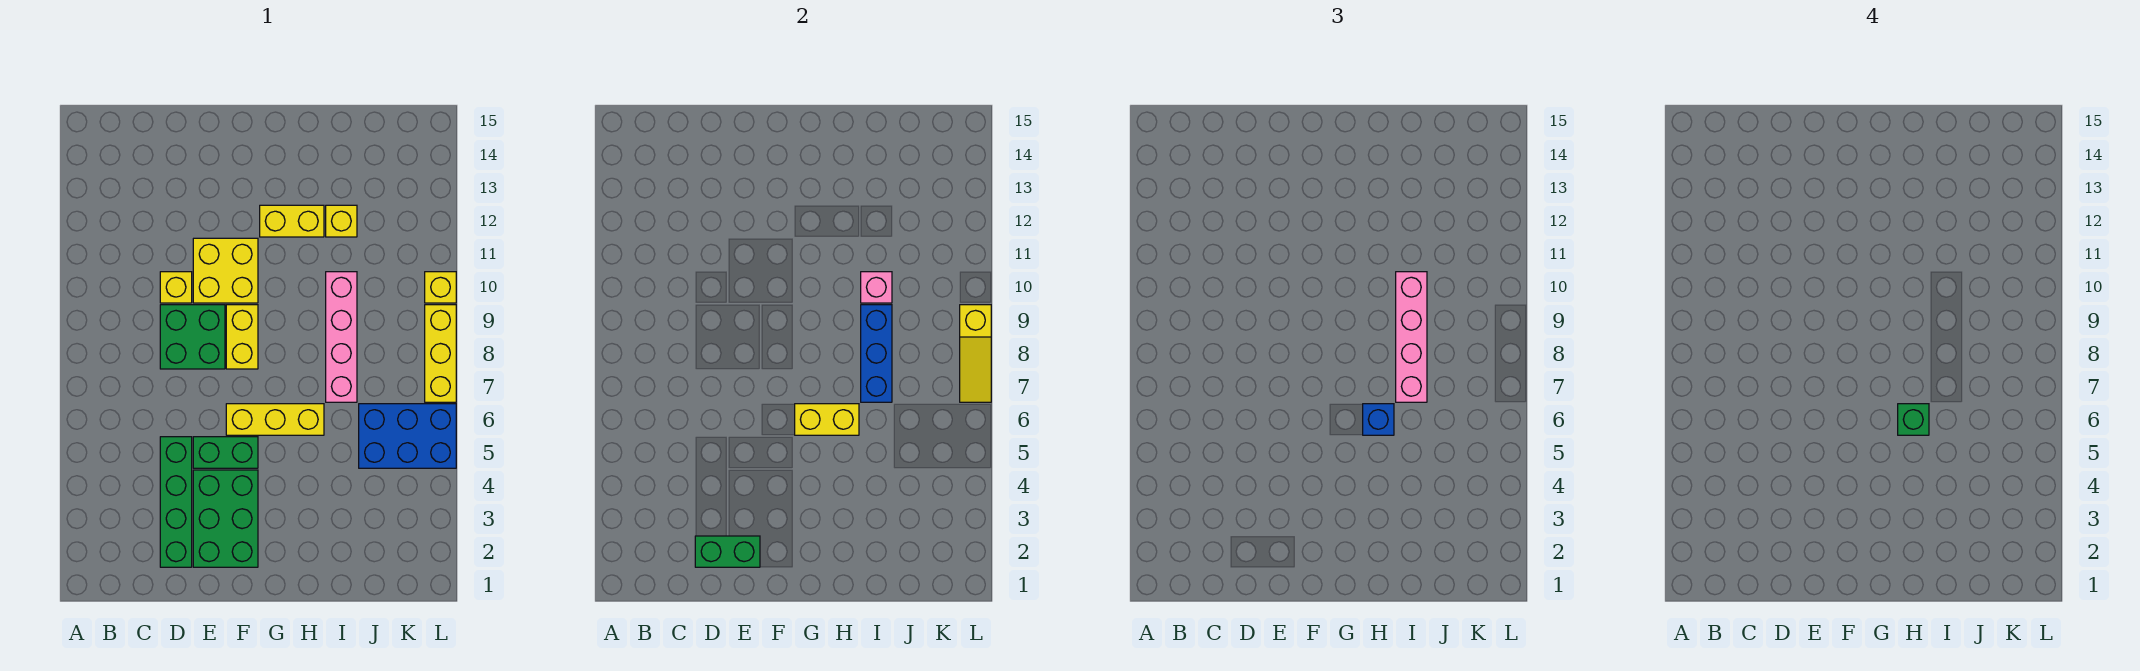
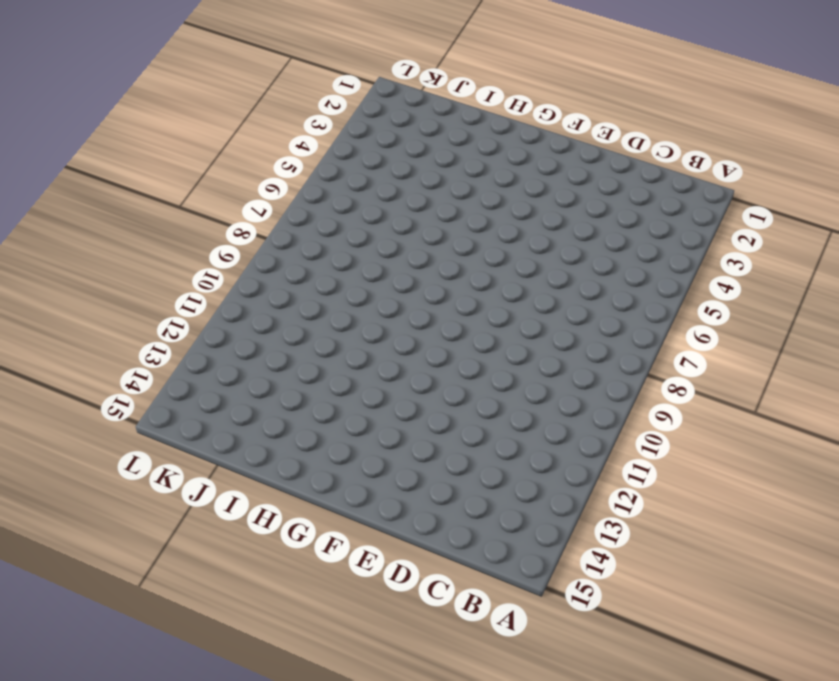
none -> green 1x4 brick [160,437,192,567]
none -> green 2x2 brick [160,305,225,369]
none -> yellow 1x1 brick [160,272,192,303]

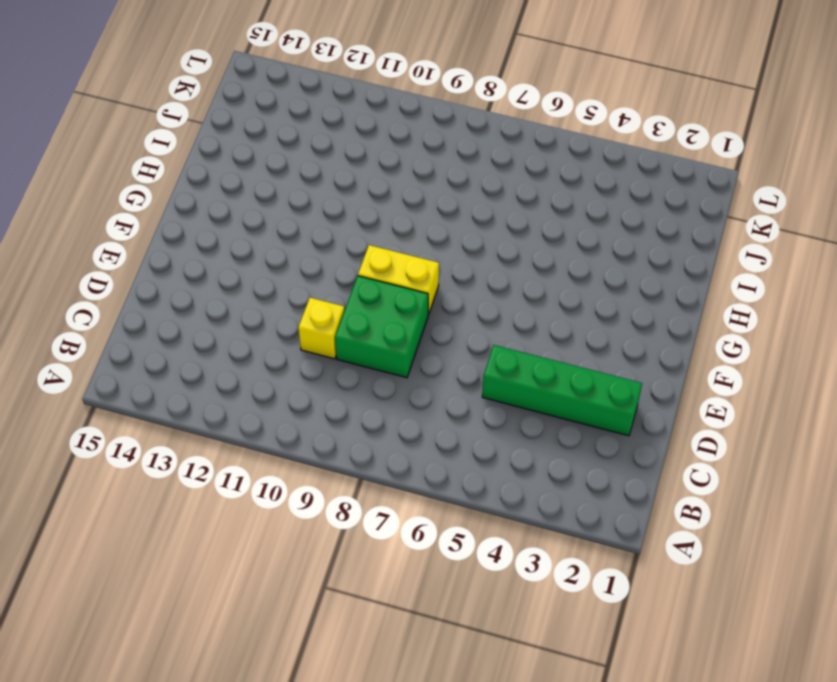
none -> green 2x3 brick [193,470,258,567]
none -> green 1x2 brick [193,437,258,468]
none -> yellow 2x2 brick [193,238,258,303]

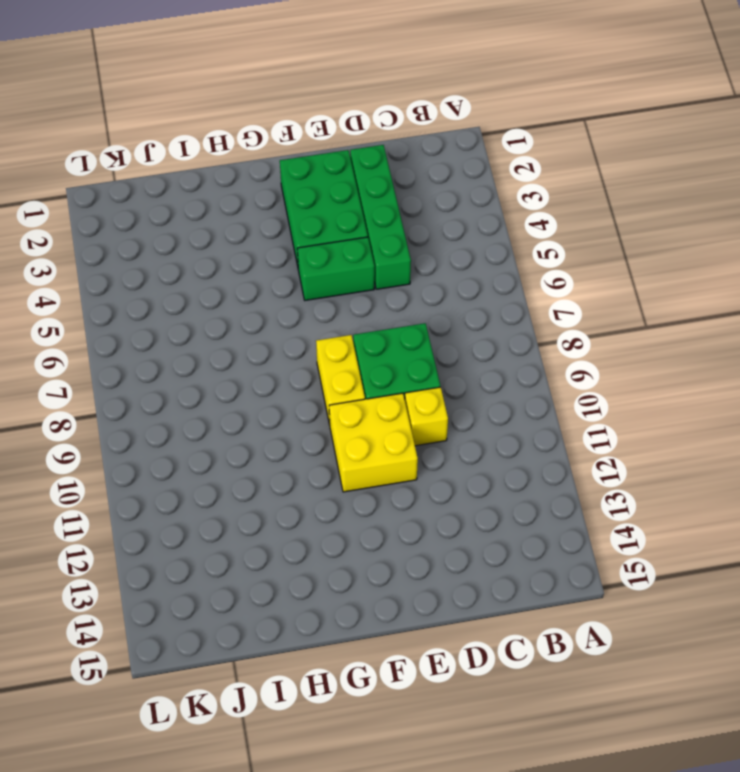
none -> yellow 1x3 brick [226,404,324,435]
none -> yellow 1x2 brick [260,205,324,237]
none -> pink 1x4 brick [326,272,357,402]

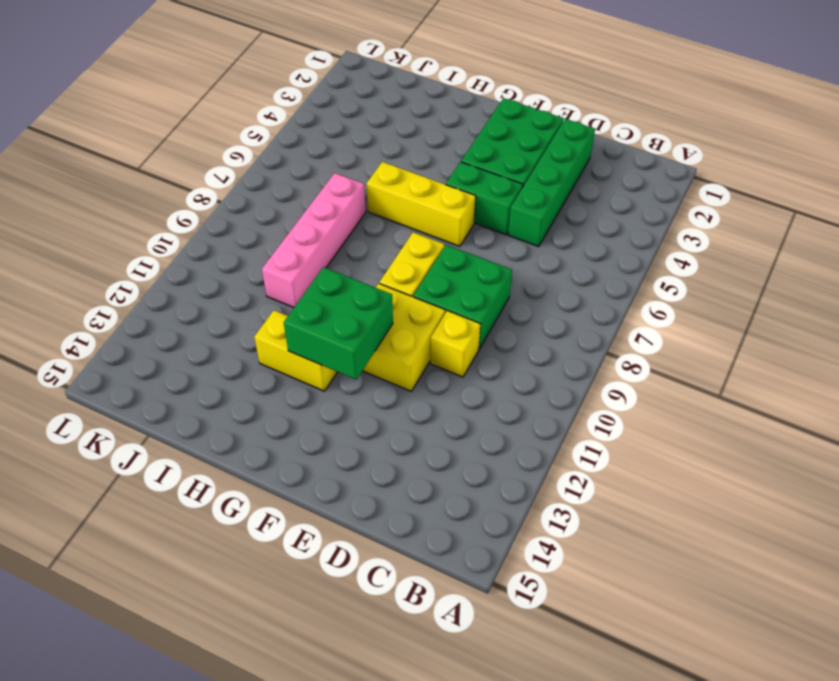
green 2x2 brick [284,267,393,379] -> none
none -> yellow 1x1 brick [326,205,357,237]
none -> blue 2x3 brick [359,404,456,468]
none -> yellow 1x3 brick [425,305,456,402]

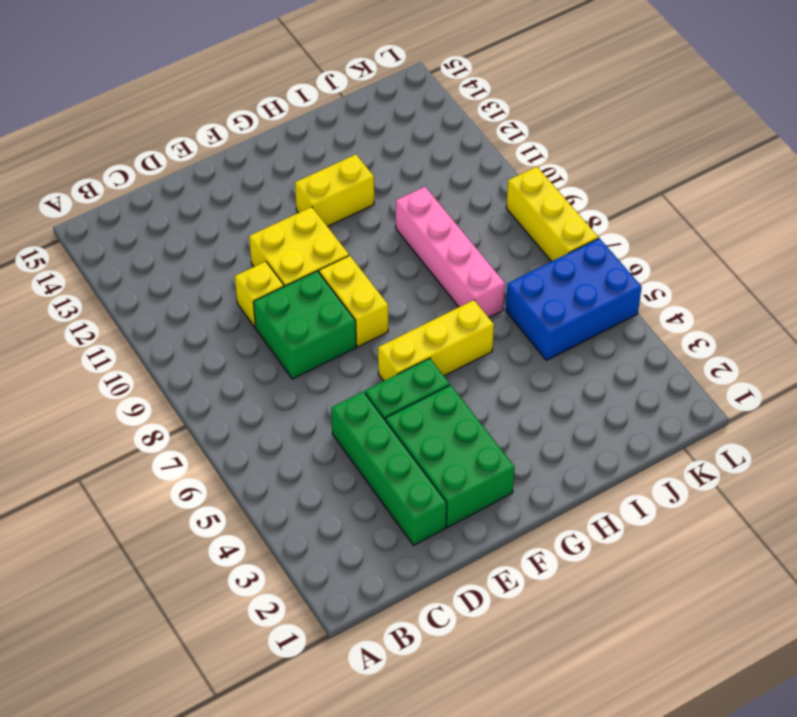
none -> yellow 1x1 brick [326,205,357,237]
none -> yellow 1x1 brick [425,272,456,303]
none -> green 1x2 brick [695,536,760,567]

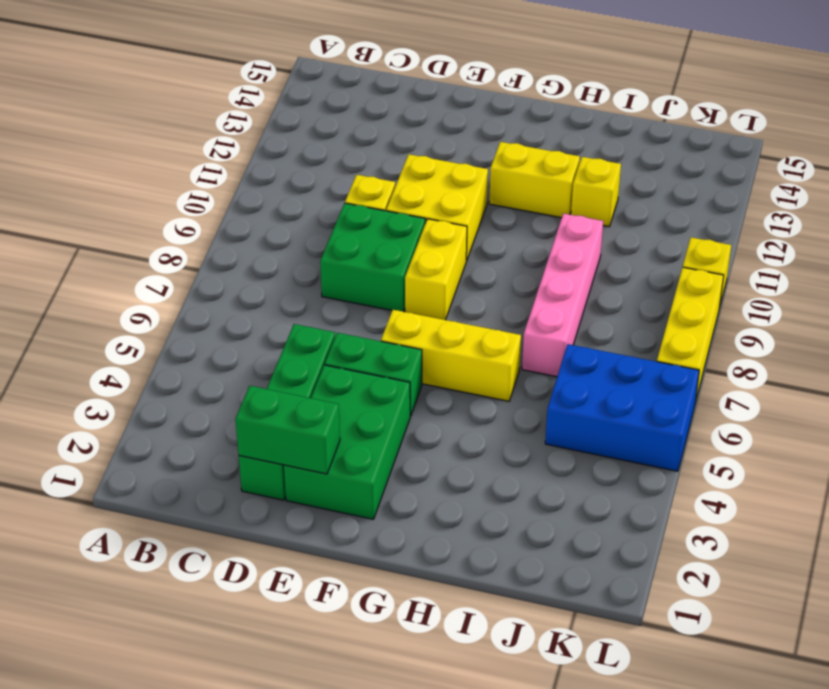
none -> yellow 1x2 brick [795,404,859,435]
none -> blue 1x3 brick [861,305,892,402]
none -> pink 1x1 brick [861,272,892,303]

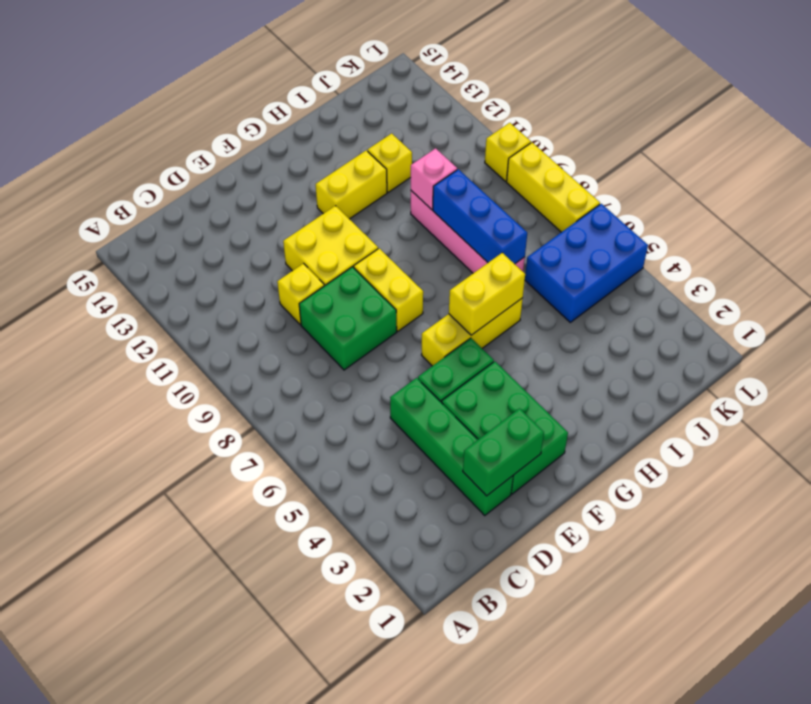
none -> yellow 1x3 slope [960,305,991,402]
none -> blue 1x1 brick [1363,404,1394,435]
none -> pink 1x4 brick [1396,272,1427,402]

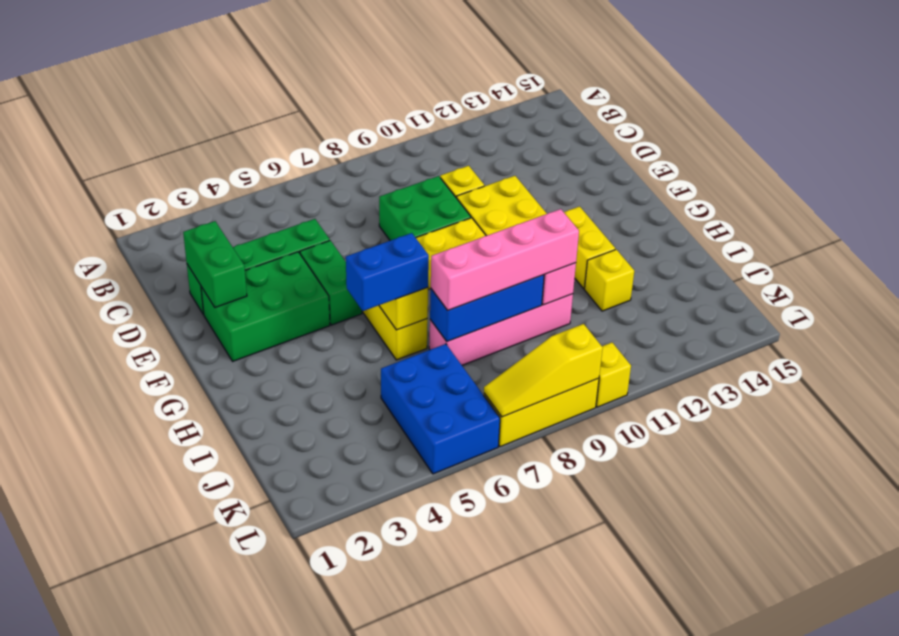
blue 1x2 brick [346,233,429,311] -> blue 1x1 brick [1363,404,1394,435]
none -> green 1x1 brick [1898,404,1929,435]

